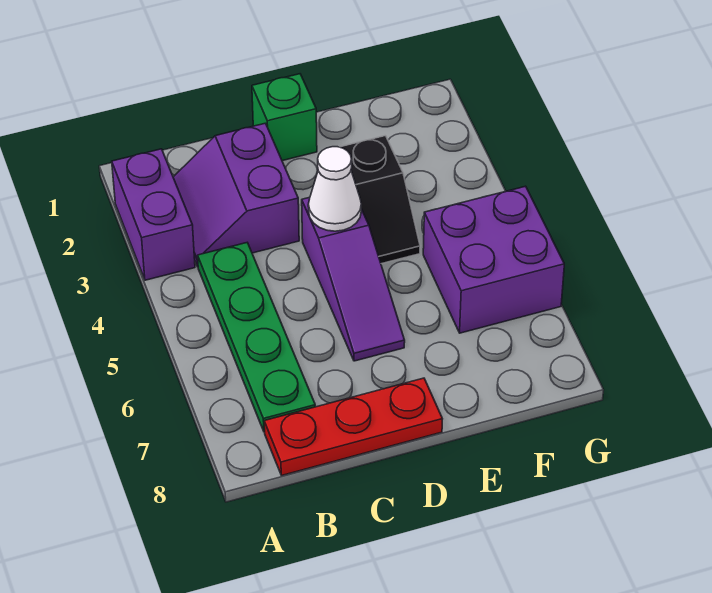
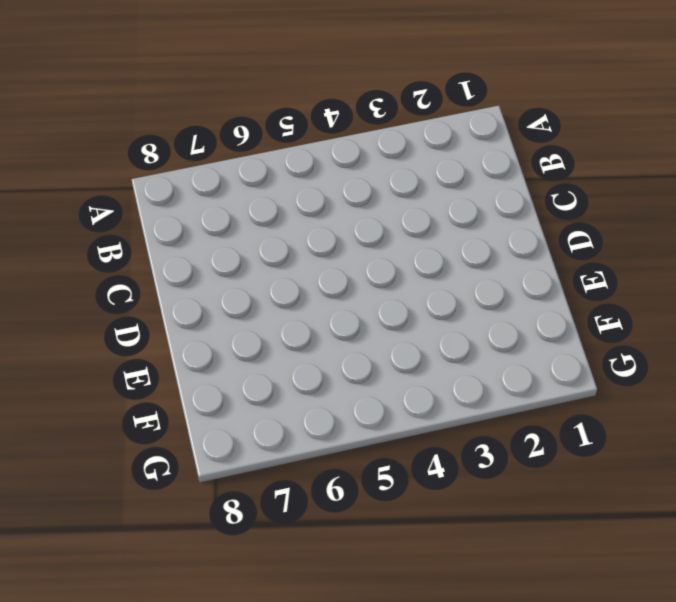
none -> purple 1x2 brick [112,149,195,280]
none -> purple 2x2 slope [173,123,299,267]

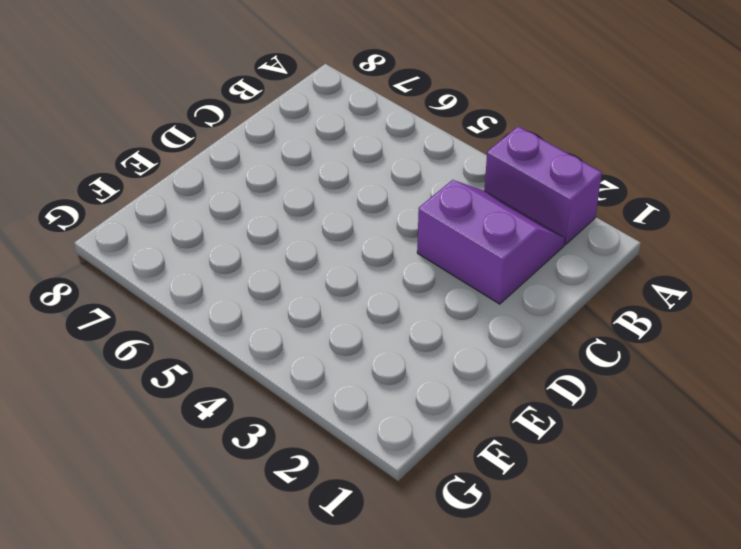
none -> green 1x4 plate [198,243,315,432]
none -> red 1x3 plate [264,378,442,475]

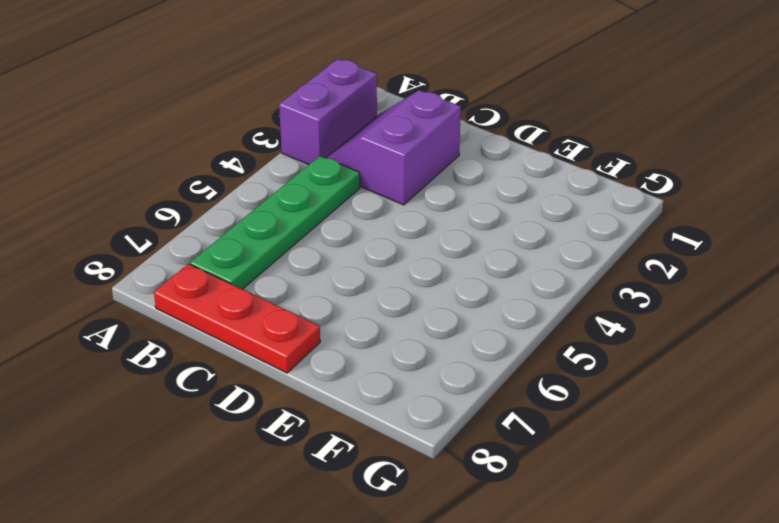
none -> green 1x1 brick [252,74,317,161]
none -> purple 1x3 slope [302,197,405,361]

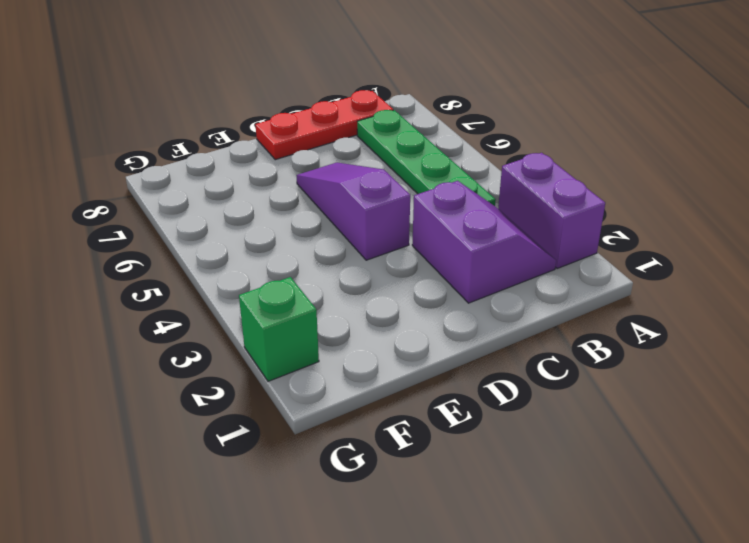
green 1x1 brick [239,277,319,381] -> green 1x1 brick moved to [252,74,317,161]
none -> black 1x2 slope [340,136,420,264]
none -> purple 2x2 brick [423,186,564,333]

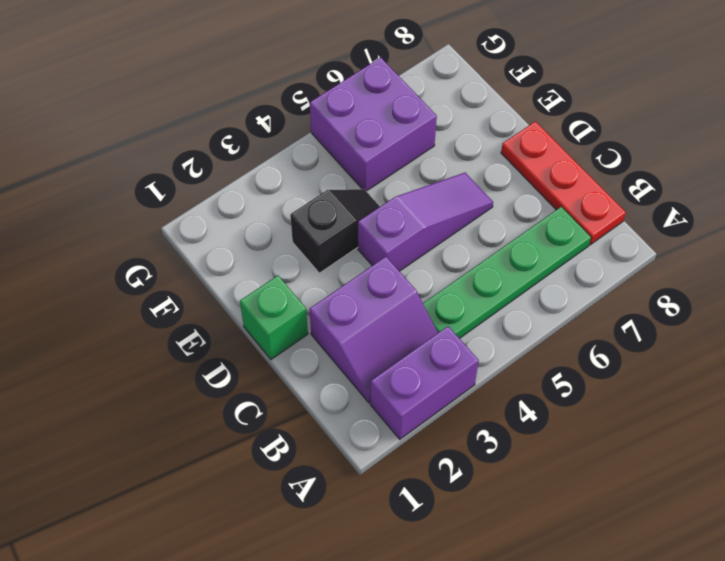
none -> white 1x1 cone [308,147,361,231]

